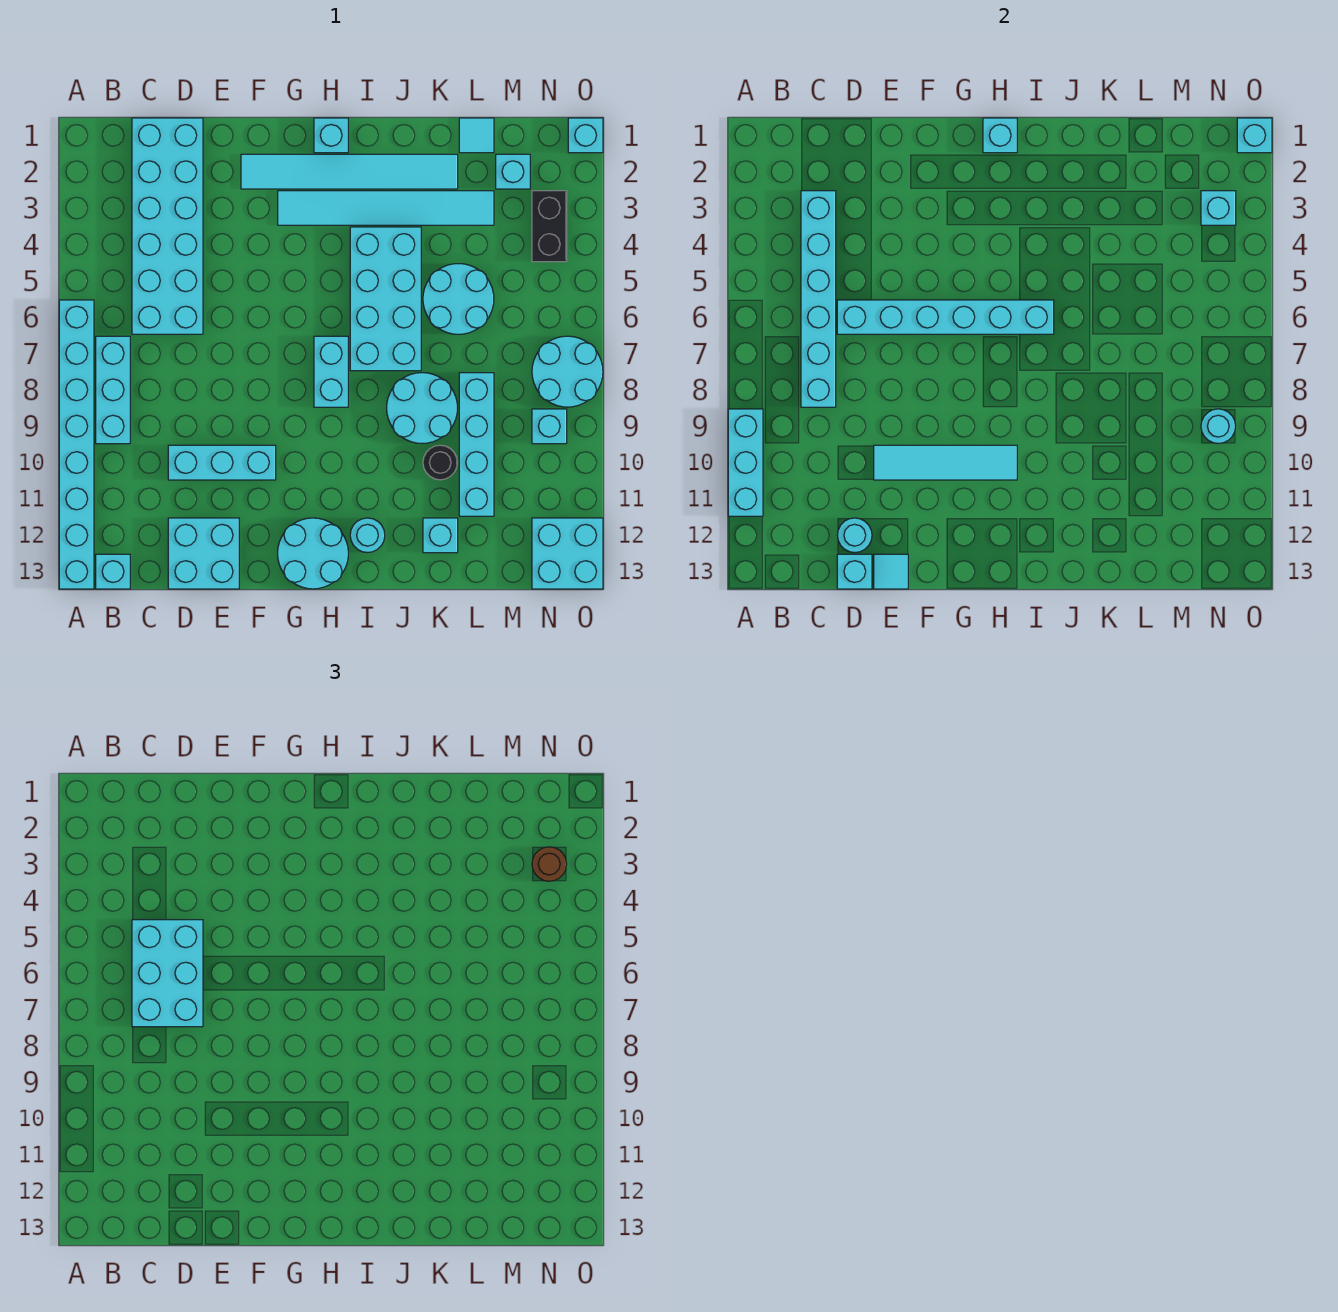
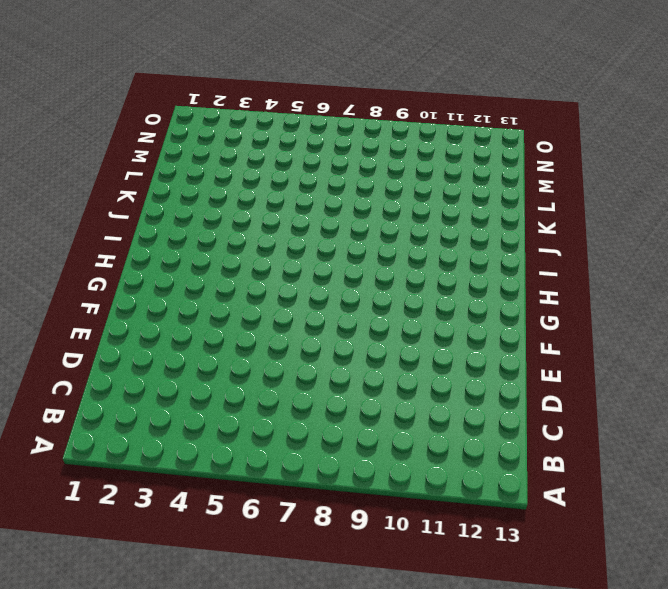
none -> cyan 1x8 brick [59,300,94,589]
none -> cyan 1x3 brick [96,336,130,444]
none -> cyan 1x1 brick [96,554,130,589]
none -> cyan 2x6 brick [132,118,203,334]

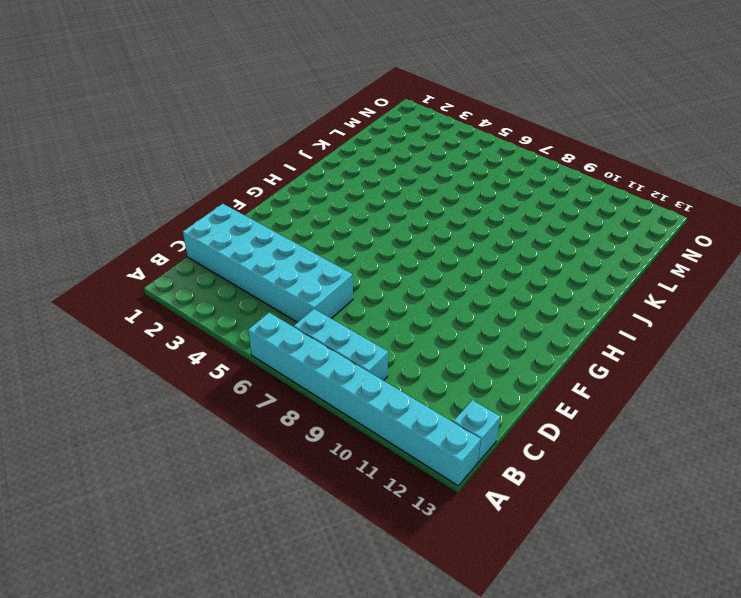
none -> cyan 1x3 brick [168,445,276,480]
none -> cyan 2x2 brick [168,518,239,589]
none -> cyan 1x6 tile [241,154,458,189]
none -> cyan 1x6 tile [278,191,494,225]

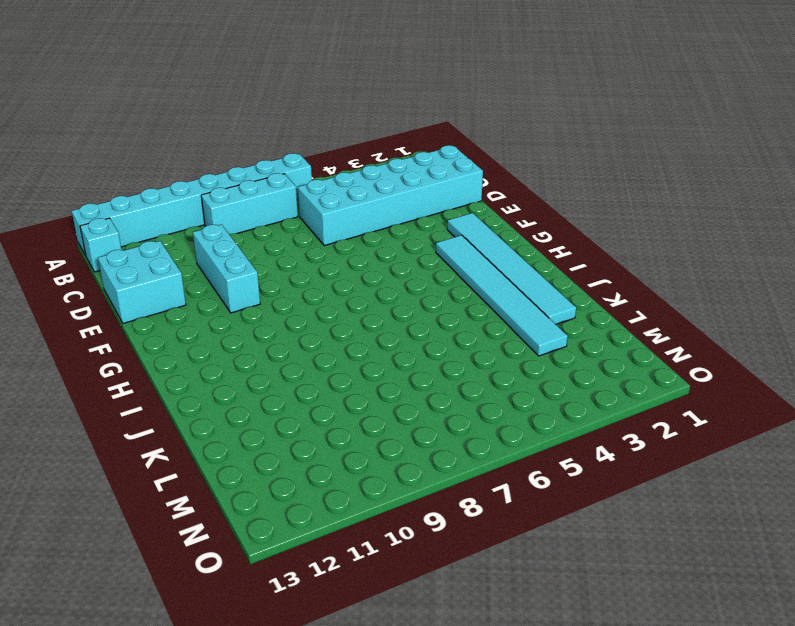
none -> cyan 2x2 round brick [278,518,348,589]
none -> cyan 1x1 brick [314,118,348,153]
none -> cyan 1x2 brick [314,336,348,407]
none -> cyan 2x4 brick [350,227,421,371]

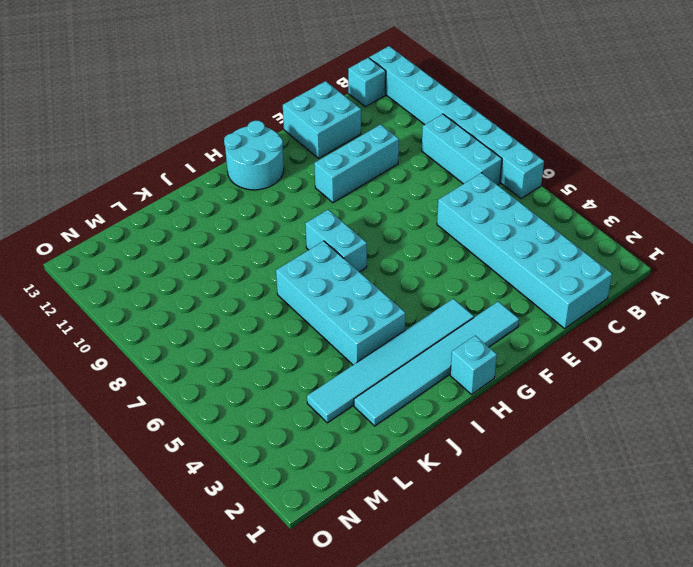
none -> cyan 1x1 round brick [350,518,385,553]
none -> cyan 2x2 round brick [387,373,457,443]
none -> cyan 2x2 round brick [423,264,494,334]
none -> black 1x1 round brick [423,445,457,480]

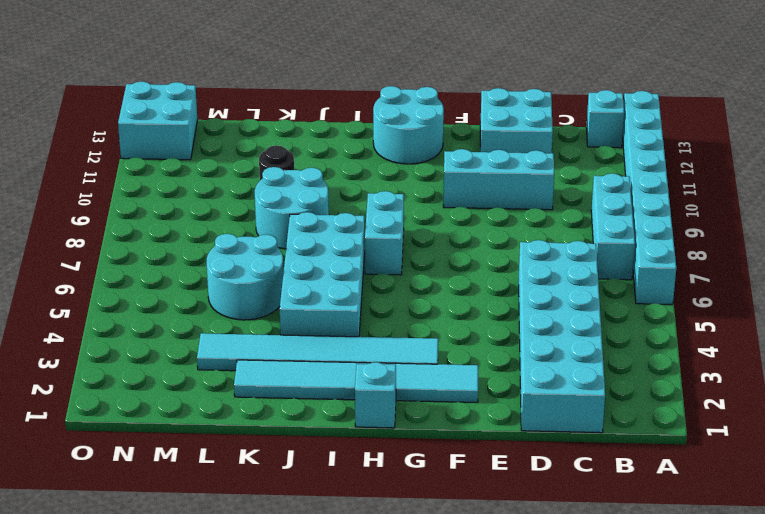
none -> cyan 1x1 round brick [350,518,385,553]
none -> cyan 1x1 brick [423,518,458,553]
none -> cyan 1x1 tile [459,118,494,153]
none -> cyan 1x4 brick [459,373,494,516]

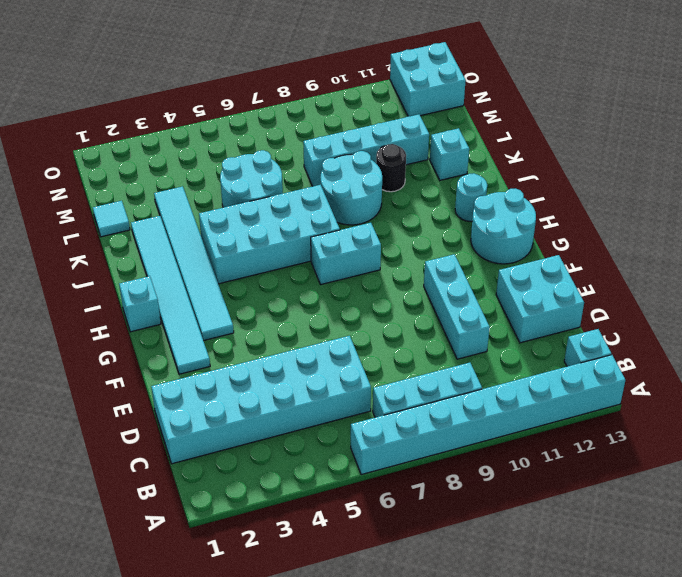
none -> cyan 1x1 brick [496,154,530,189]
none -> black 1x2 brick [532,191,567,262]
none -> cyan 2x2 round brick [532,336,603,407]
none -> cyan 1x1 brick [532,409,567,444]

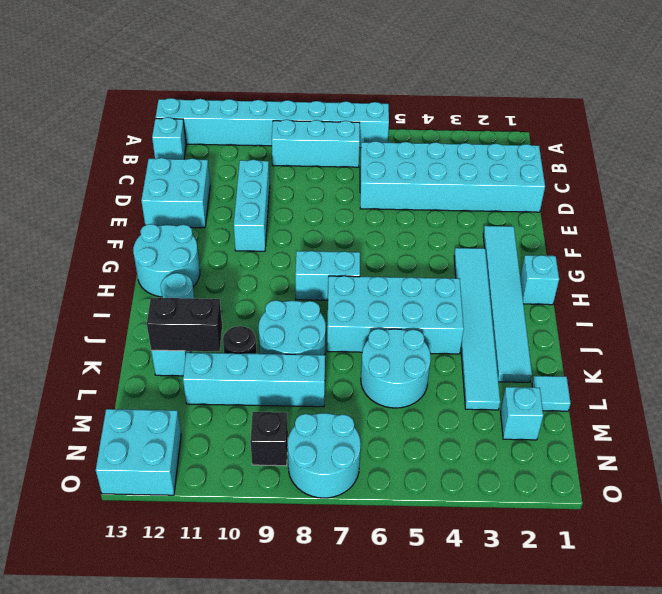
black 1x2 brick [147,298,222,351] -> black 1x2 brick moved to [532,191,567,262]
black 1x1 brick [250,412,288,466] -> cyan 1x1 brick [532,409,567,444]
none -> cyan 1x1 brick [568,118,603,153]
none -> cyan 1x3 brick [728,409,763,516]
none -> cyan 1x6 brick [801,191,836,407]
none -> cyan 1x6 brick [837,300,1054,334]

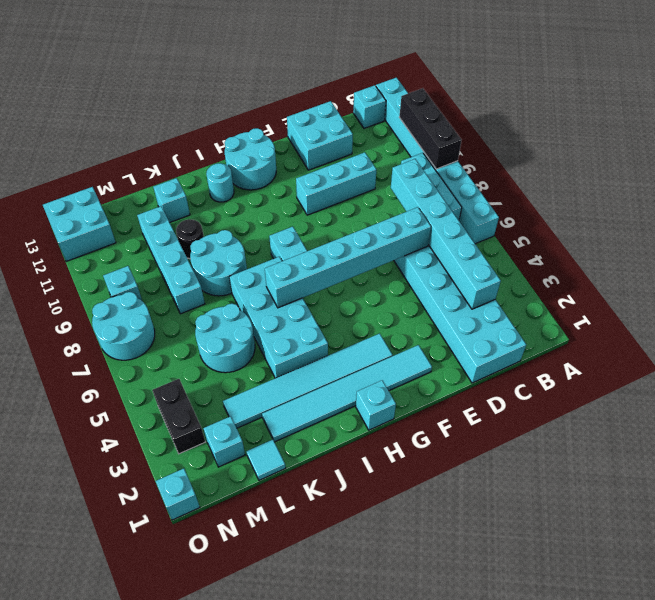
black 1x3 brick [399,88,462,169] -> cyan 1x3 brick [728,409,763,516]
none -> cyan 1x1 round brick [837,518,872,553]
none -> cyan 1x1 brick [837,554,872,589]
none -> cyan 1x4 tile [874,445,1017,480]
none -> cyan 1x1 tile [874,554,908,589]

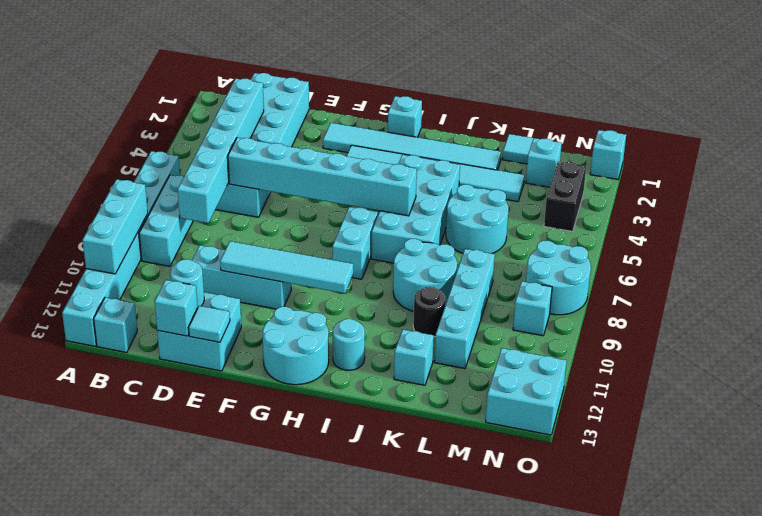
none -> cyan 1x1 brick [983,118,1017,153]
none -> cyan 1x1 brick [1201,191,1236,225]
none -> cyan 1x1 round brick [1201,409,1236,443]
none -> cyan 1x1 brick [1237,118,1272,153]

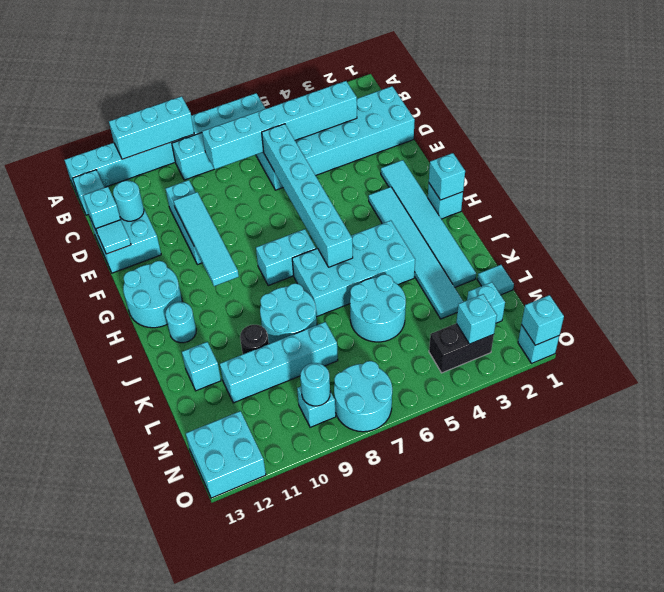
none -> cyan 2x3 brick [132,920,203,1027]
none -> brown 1x1 round brick [532,847,567,881]

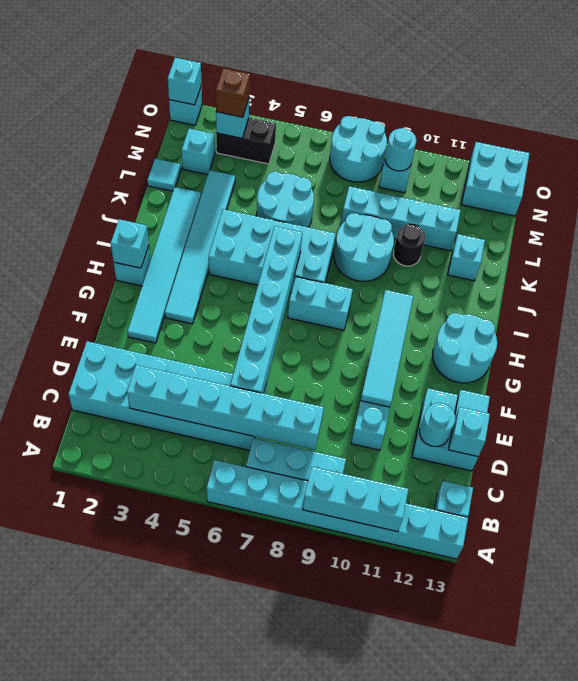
brown 1x1 brick [216,68,250,117] -> brown 1x1 round brick [532,847,567,881]
none -> cyan 1x1 round brick [350,518,385,553]
none -> cyan 2x3 brick [132,920,203,1027]

